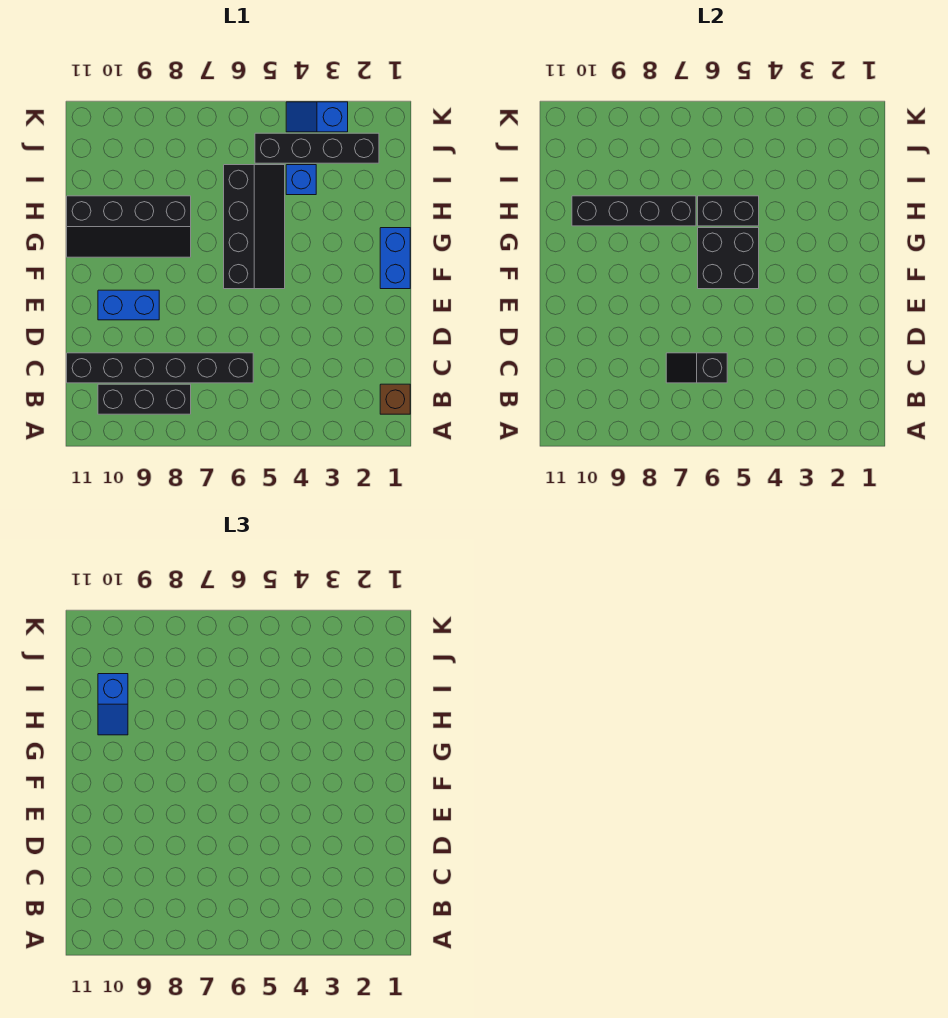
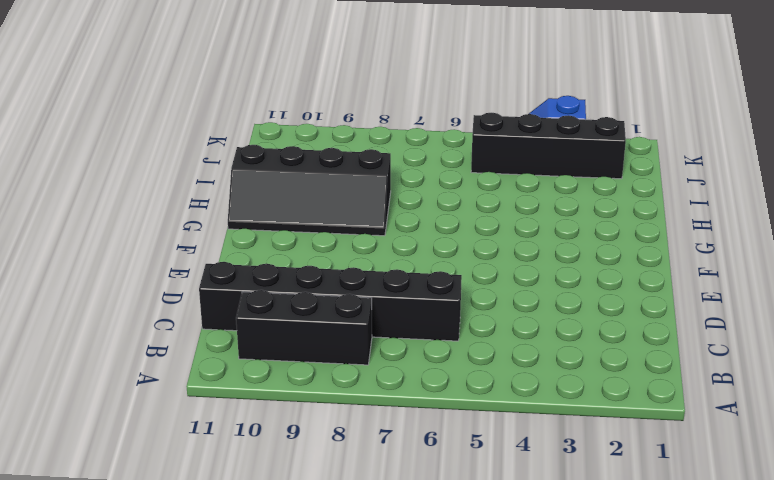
none -> brown 1x1 brick [380,384,410,414]
none -> blue 1x2 brick [98,290,159,320]
none -> blue 1x2 brick [380,228,410,289]

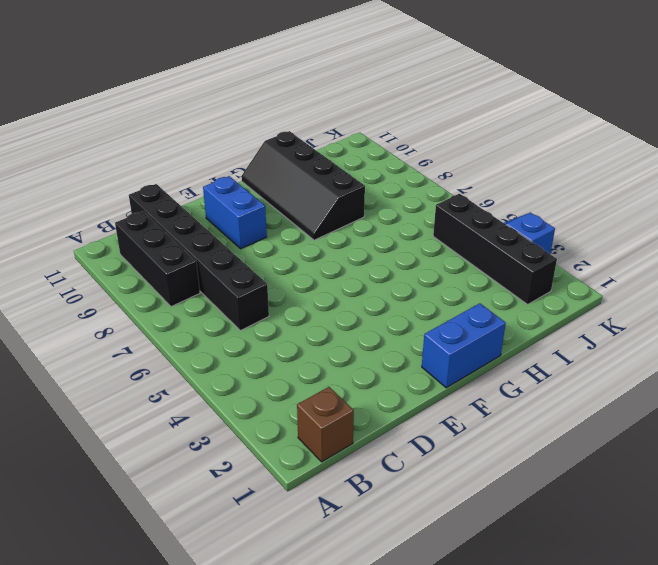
none -> black 2x4 slope [224,165,285,289]
none -> blue 1x1 brick [286,165,316,195]
none -> black 1x2 slope [666,353,727,383]

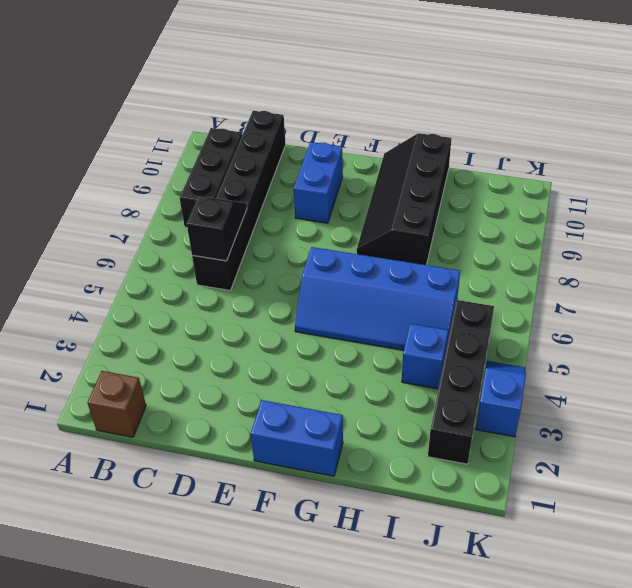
blue 2x4 slope [295,247,460,350] -> black 2x4 slope [224,165,285,289]
none -> black 2x2 brick [698,228,759,289]
none -> black 1x2 brick [698,196,759,226]
none -> black 1x4 brick [572,196,696,226]

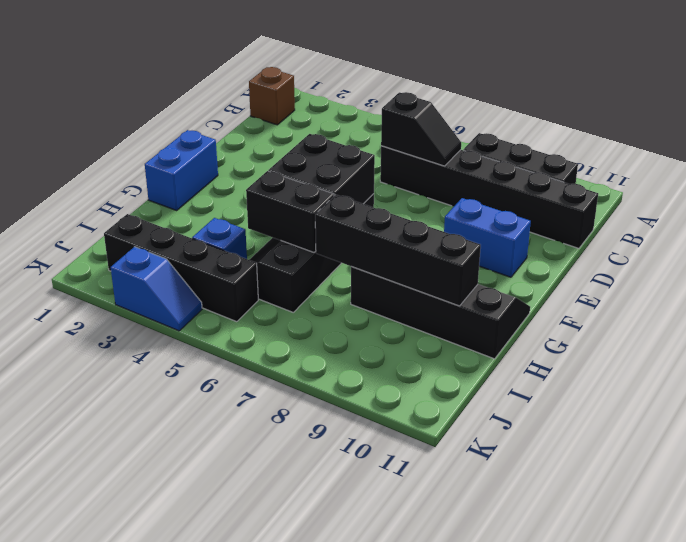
none -> blue 1x2 slope [98,674,128,735]

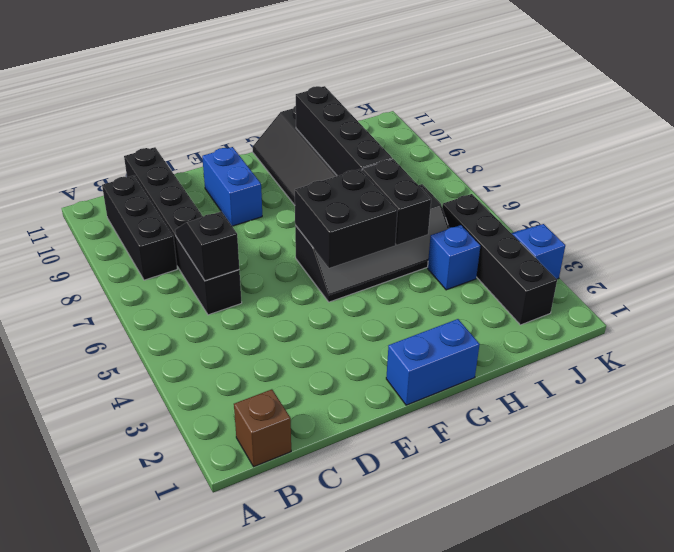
none -> blue 1x2 slope [98,674,128,735]

